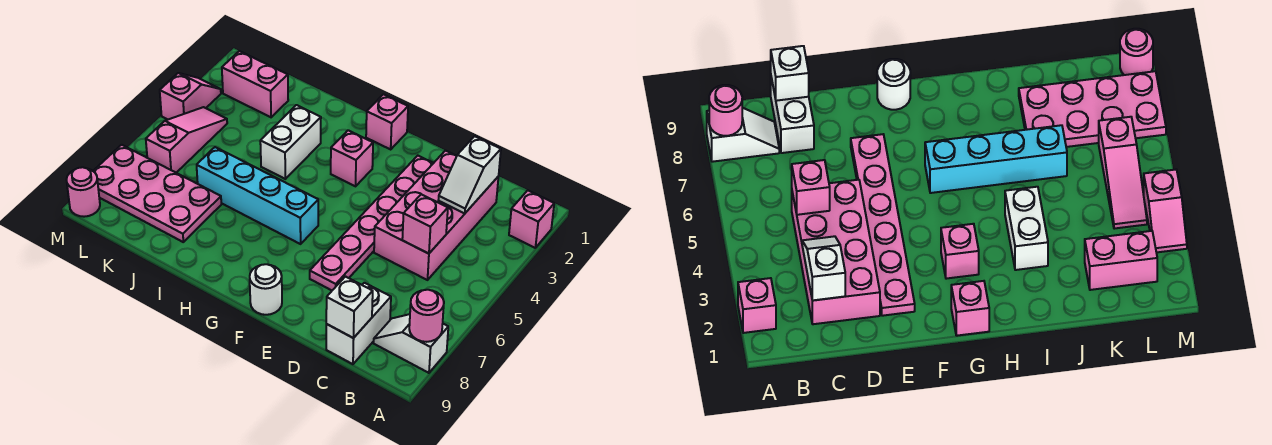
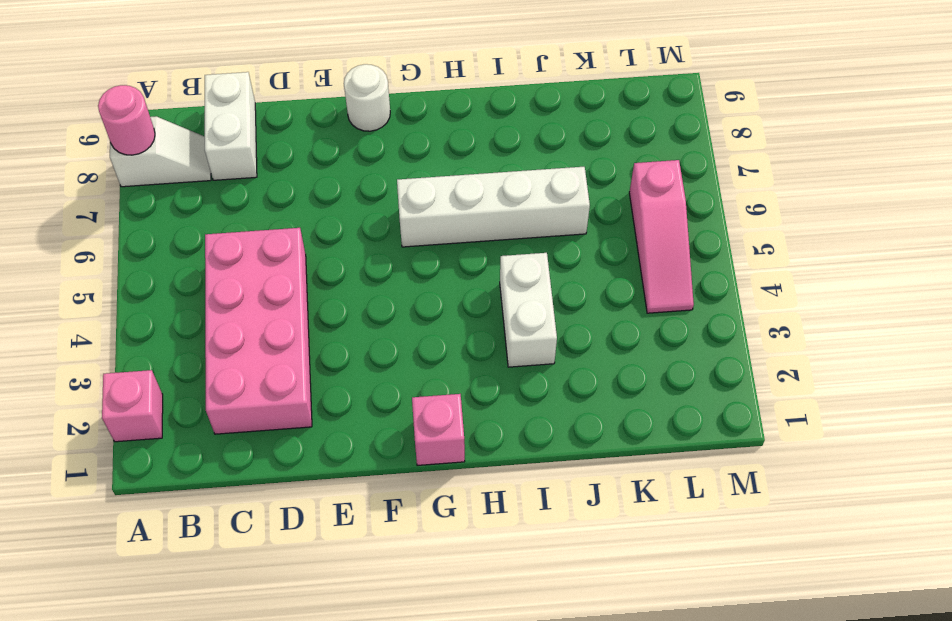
white 1x4 brick [397,167,590,247] -> cyan 1x4 brick [197,147,318,244]
none -> pink 1x6 plate [310,156,433,290]
none -> pink 1x1 brick [331,130,373,186]
none -> pink 2x4 plate [94,145,221,242]

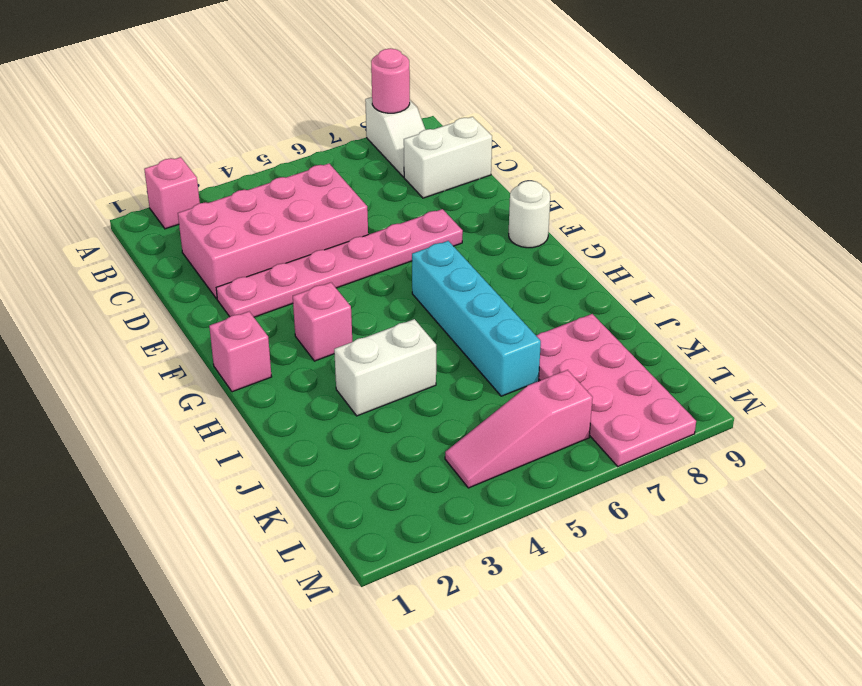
none -> pink 1x2 brick [222,51,288,117]
none -> pink 1x2 slope [160,73,221,120]
none -> pink 1x1 round brick [66,167,100,217]

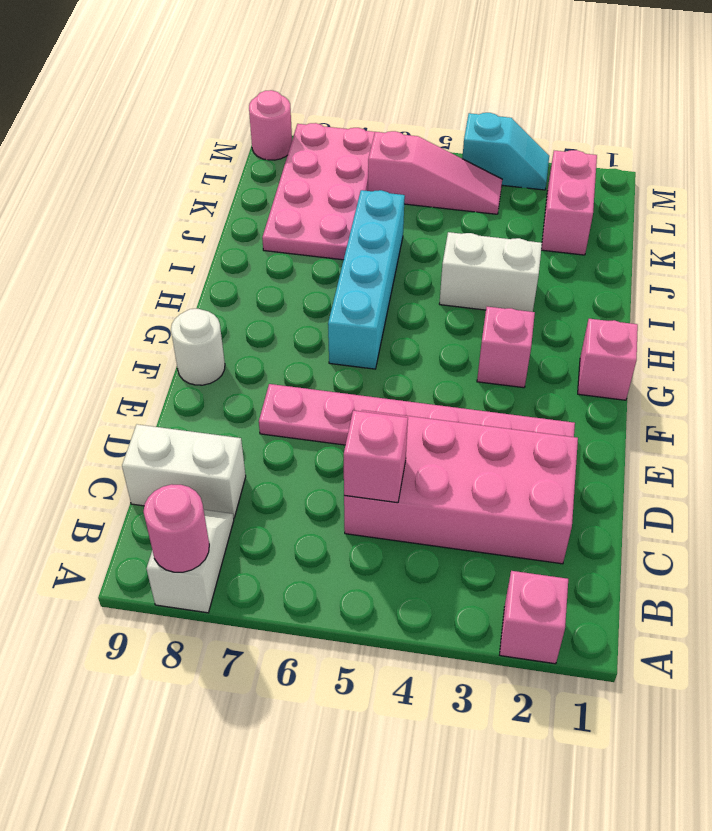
cyan 1x2 slope [462,113,549,190] -> pink 1x2 slope [160,73,221,120]
none -> white 1x2 slope [438,136,501,214]
none -> white 1x1 brick [326,277,373,338]

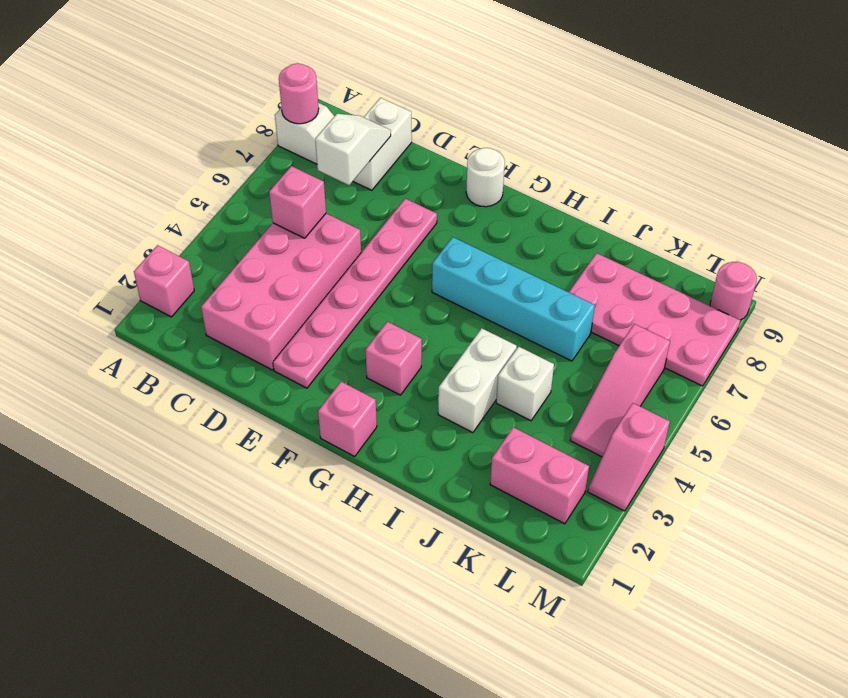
white 1x2 slope [315,114,391,185] -> white 1x2 slope moved to [438,136,501,214]
white 1x1 brick [496,347,554,421] -> white 1x1 brick moved to [326,277,373,338]

